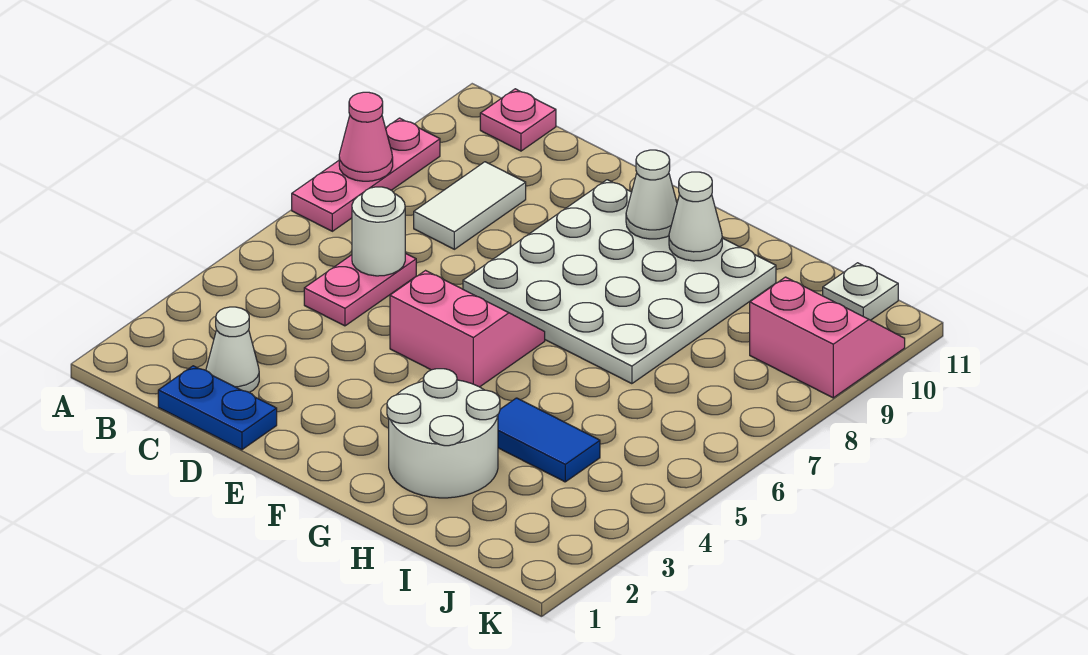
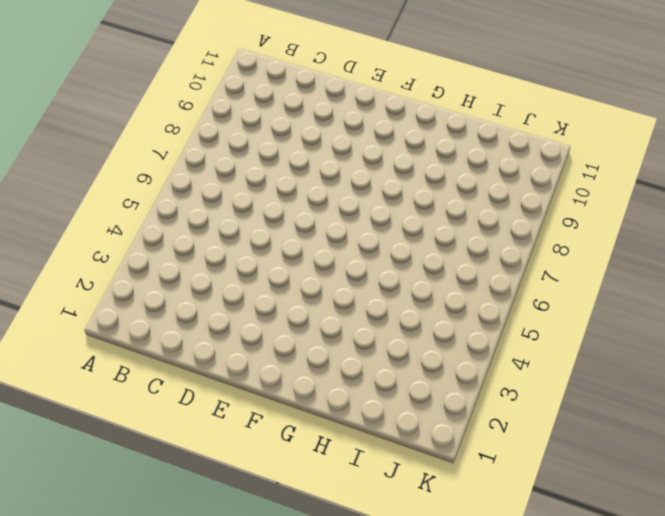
none -> pink 1x3 plate [292,118,440,231]
none -> pink 1x1 plate [480,89,556,151]
none -> blue 1x2 plate [158,366,277,450]

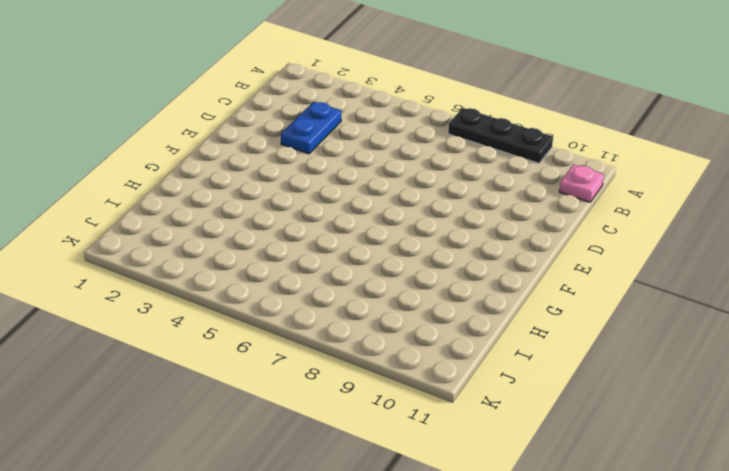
black 1x3 plate [448,108,553,163] -> pink 1x3 plate [292,118,440,231]
blue 1x2 plate [281,102,342,154] -> blue 1x2 plate moved to [158,366,277,450]
none -> white 1x1 cone [206,307,259,392]
none -> pink 1x2 plate [304,253,416,326]
none -> white 1x2 tile [414,162,526,249]

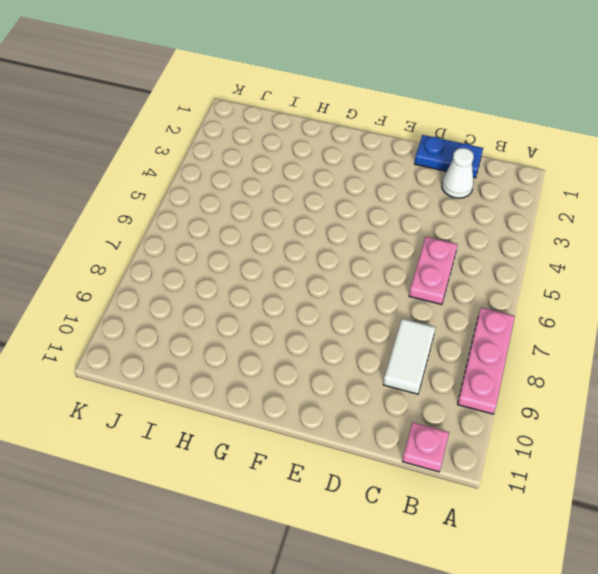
none -> pink 2x2 slope [390,271,545,387]
none -> white 4x4 plate [463,180,776,384]
none -> white 2x2 round brick [387,369,500,498]

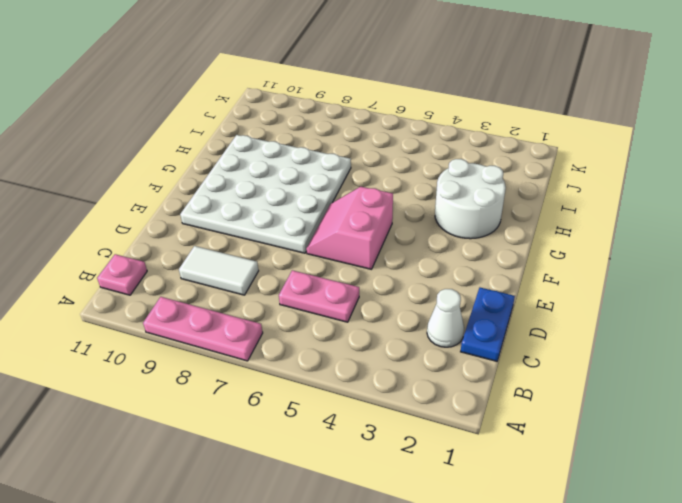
none -> blue 1x2 tile [498,398,600,482]
none -> pink 2x2 slope [750,277,905,398]
none -> white 1x1 plate [823,263,898,320]

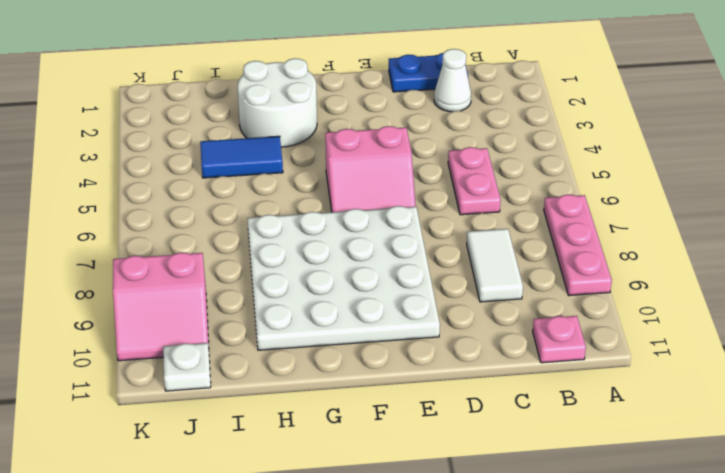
none -> pink 1x1 cone [339,92,393,181]
none -> white 1x1 round brick [352,187,405,276]
none -> white 1x1 cone [626,150,677,239]

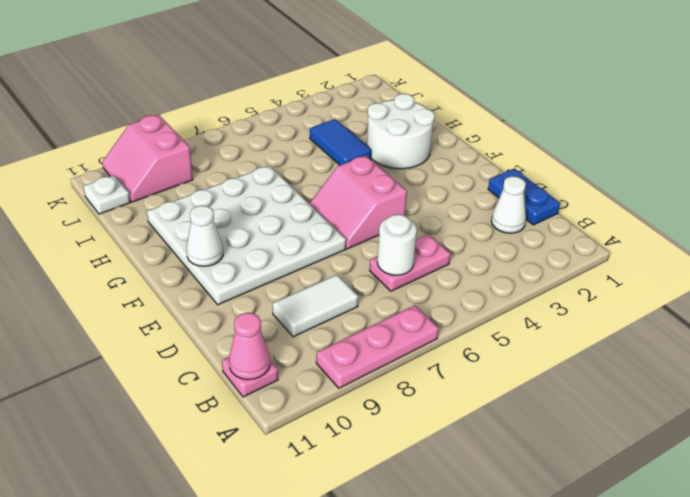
pink 1x1 cone [229,313,270,380] -> pink 1x1 cone moved to [339,92,393,181]
none -> white 1x1 cone [669,172,722,261]

